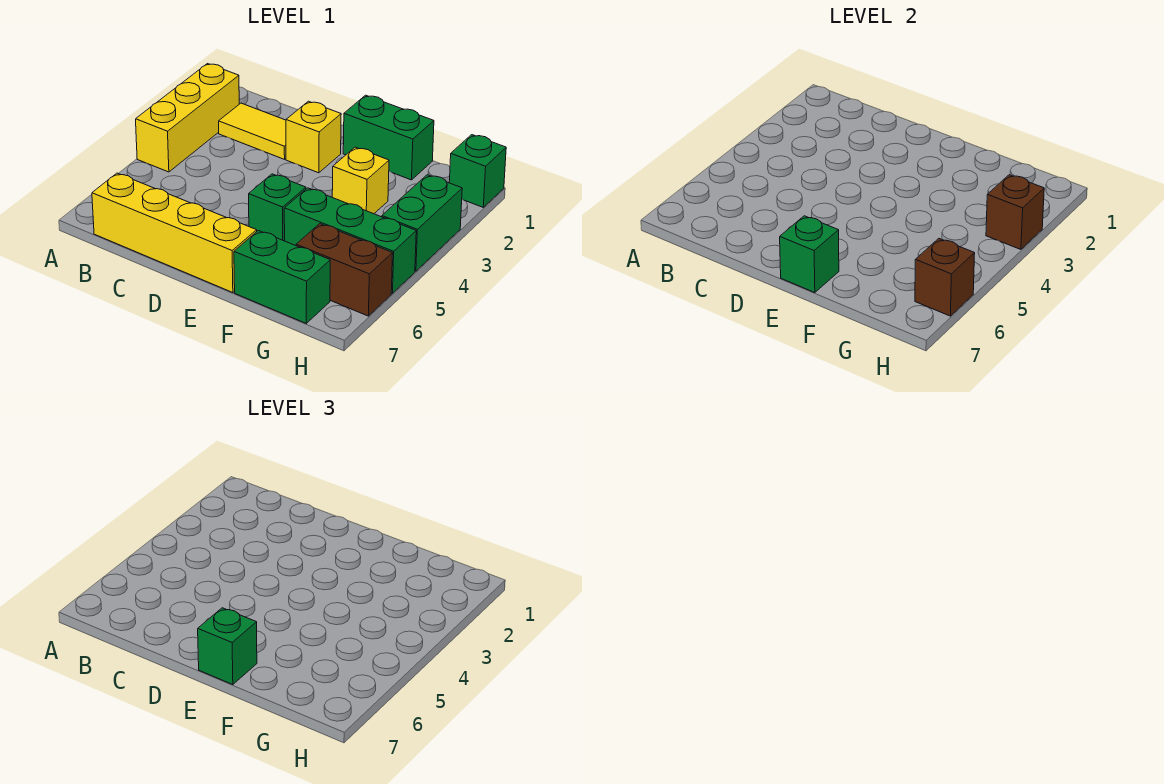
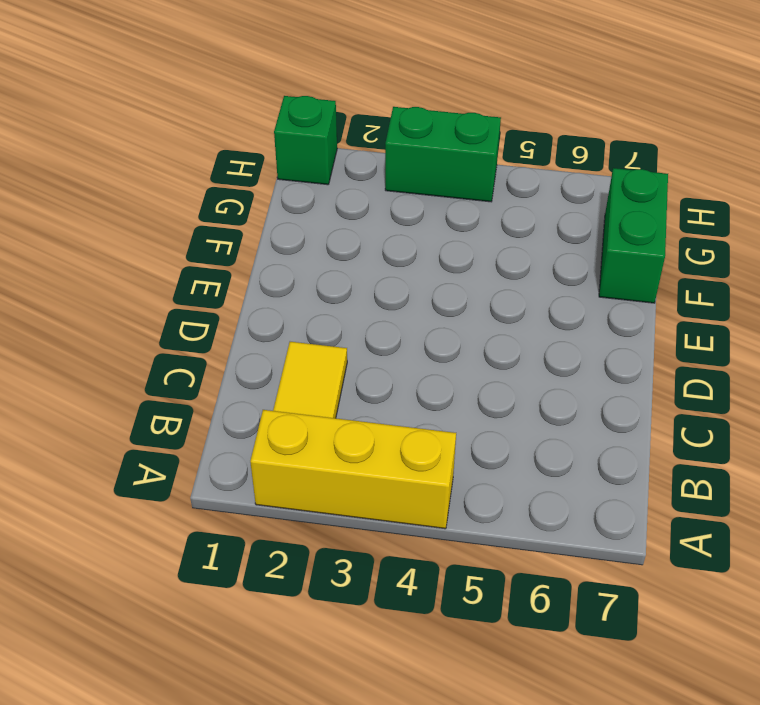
none -> yellow 1x4 brick [92,173,257,293]
none -> yellow 1x1 brick [286,101,341,173]
none -> green 1x2 brick [343,95,434,180]

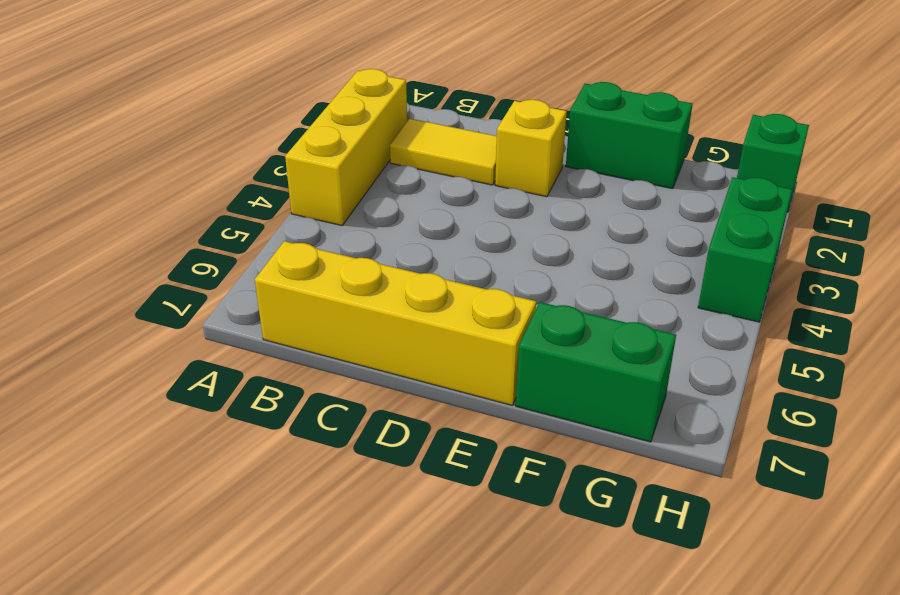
none -> green 1x1 brick [249,174,306,241]
none -> yellow 1x1 brick [332,147,389,214]
none -> green 1x3 brick [284,188,416,293]

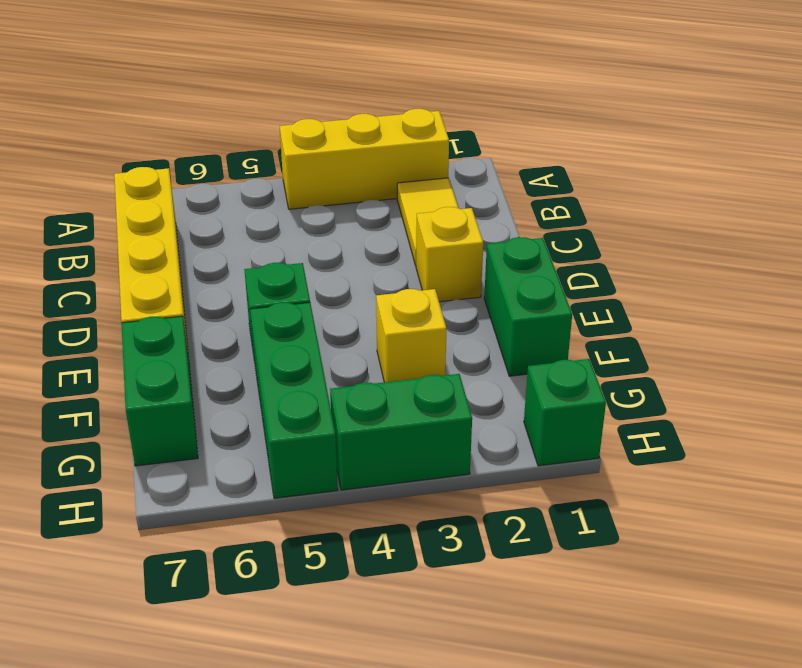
none -> brown 1x2 brick [296,224,393,316]
none -> green 1x1 brick [780,216,839,293]
none -> brown 1x1 brick [986,175,1044,249]

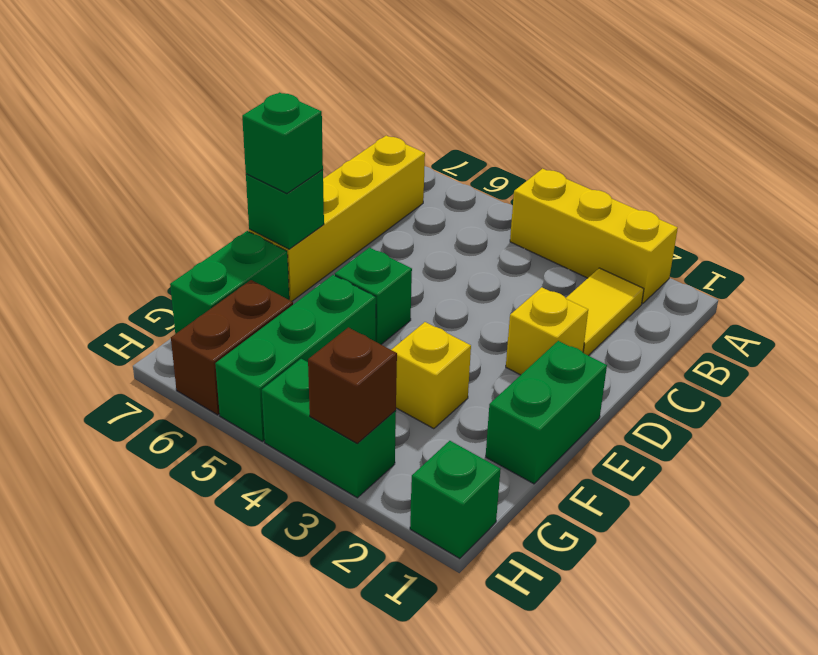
none -> brown 1x1 brick [915,239,975,316]

